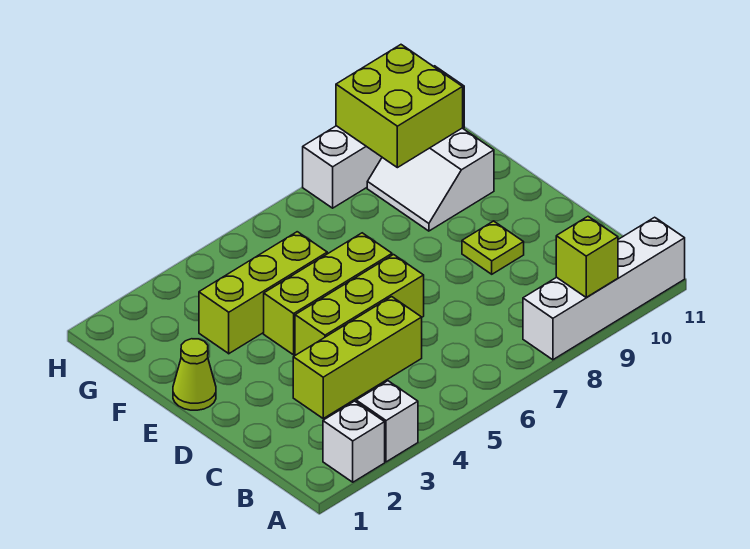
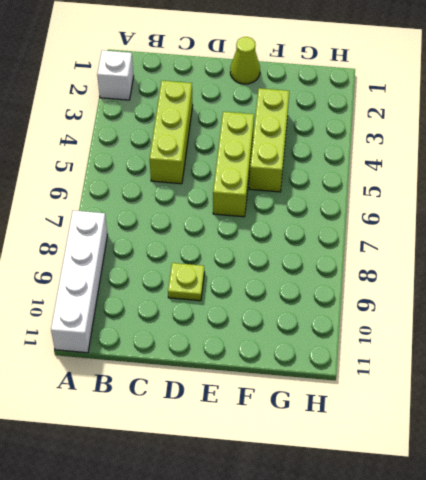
none -> white 1x1 brick [356,381,418,462]
none -> lime 1x3 brick [295,255,424,355]
none -> white 2x2 slope [367,128,494,231]

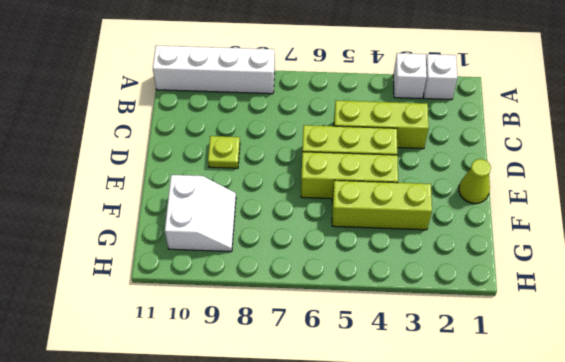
none -> white 1x4 brick [303,66,464,208]
none -> lime 1x1 brick [556,217,618,298]
none -> lime 2x2 brick [336,45,463,168]

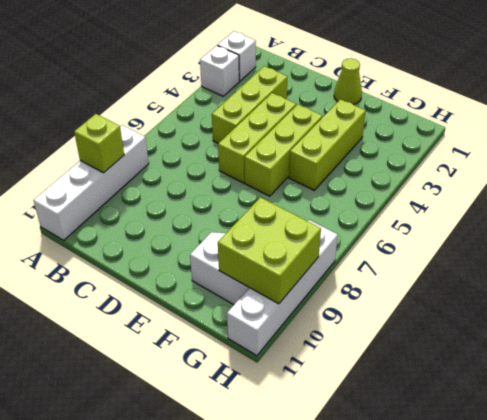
none -> lime 1x1 plate [462,221,524,274]

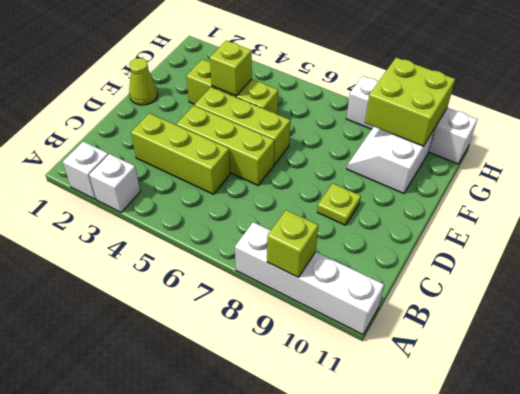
lime 1x1 brick [210,41,252,96] -> none

